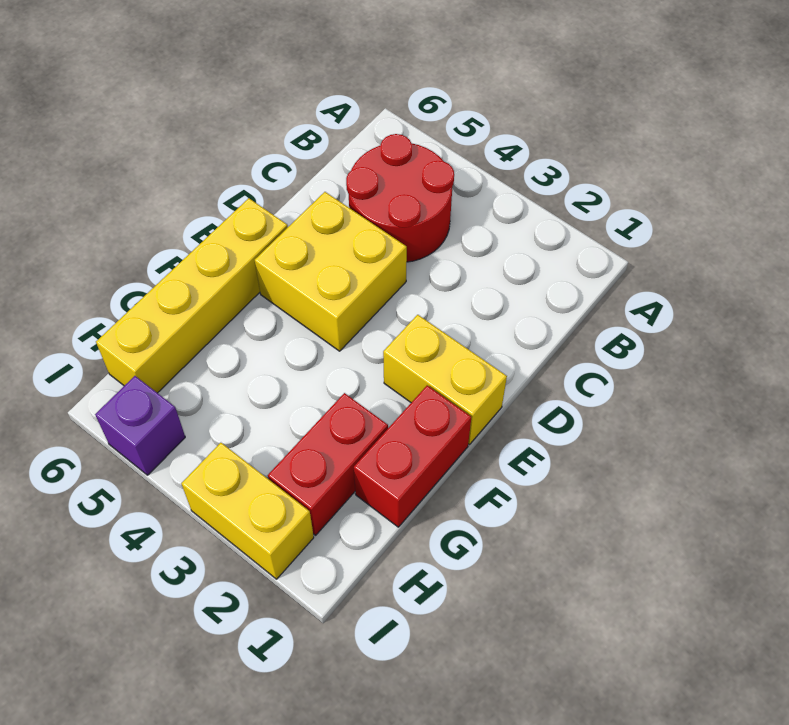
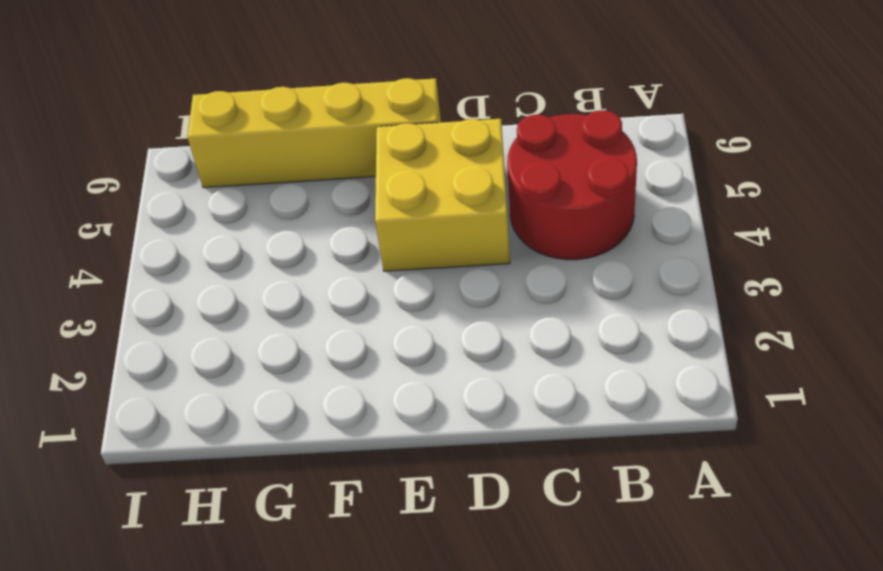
none -> yellow 1x2 brick [383,315,507,444]
none -> red 1x2 brick [354,386,471,527]

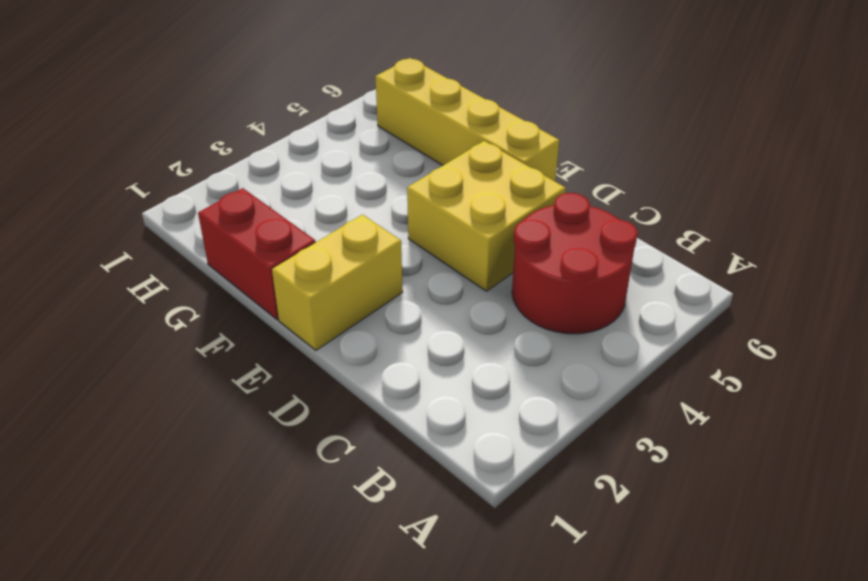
none -> red 1x2 brick [268,393,388,535]
none -> yellow 1x2 brick [181,443,314,579]

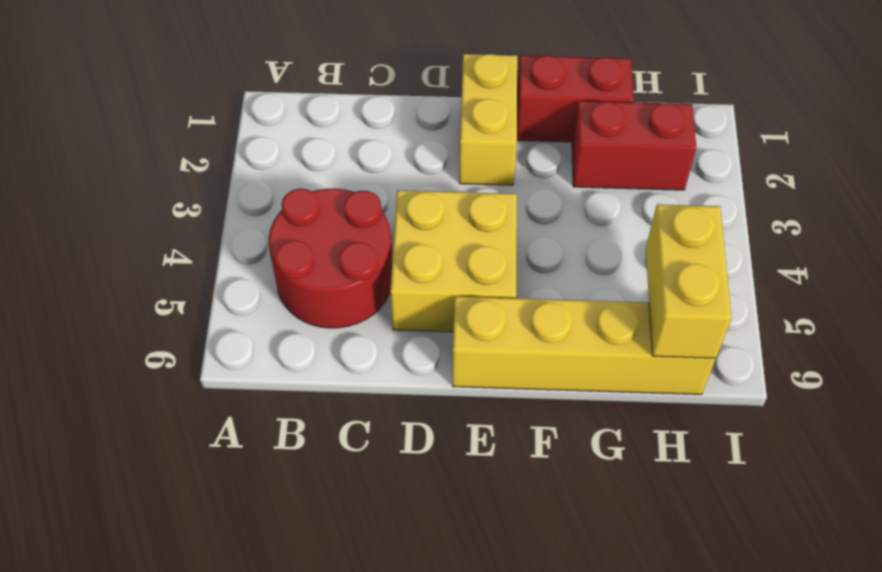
yellow 1x2 brick [646,204,731,358] -> yellow 1x2 brick moved to [181,443,314,579]
none -> purple 1x1 brick [95,376,185,475]

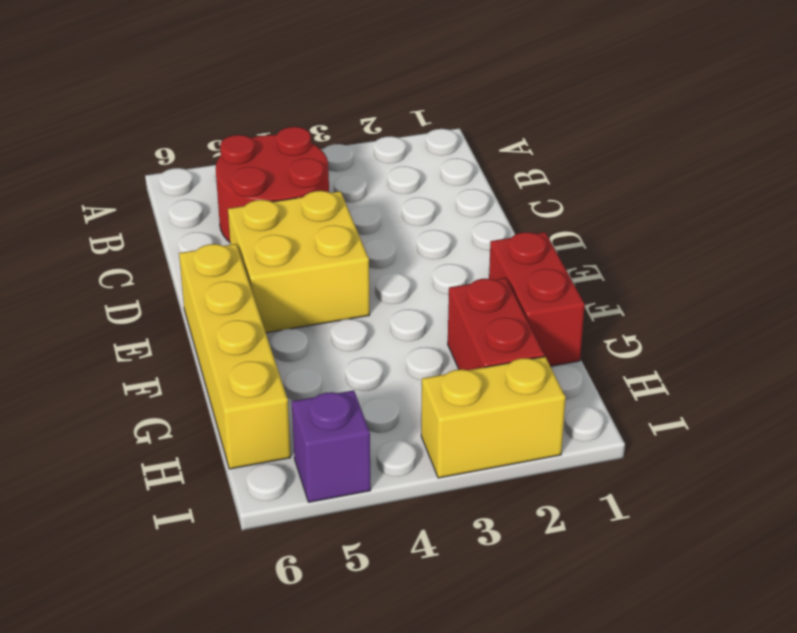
none -> yellow 1x2 brick [383,315,507,444]

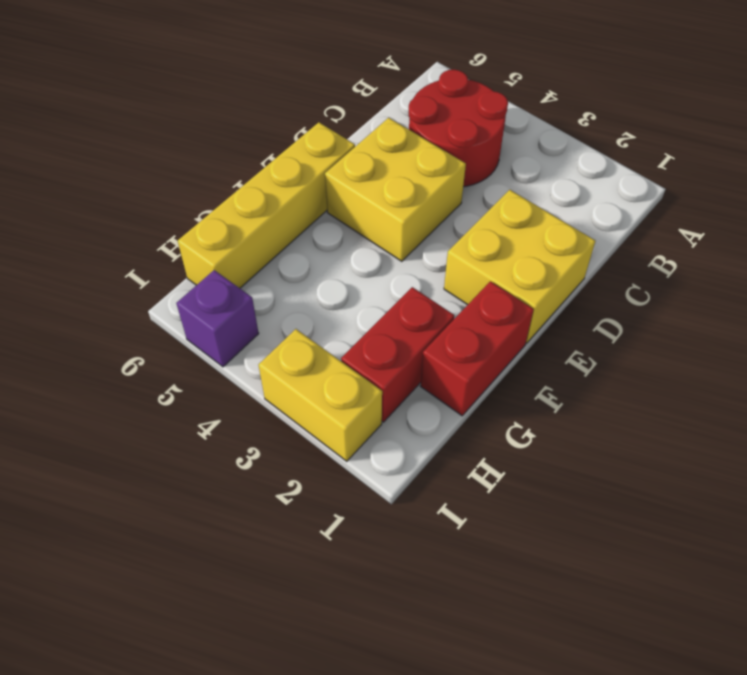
yellow 2x2 brick [444,190,595,343] -> yellow 1x2 brick [383,315,507,444]

